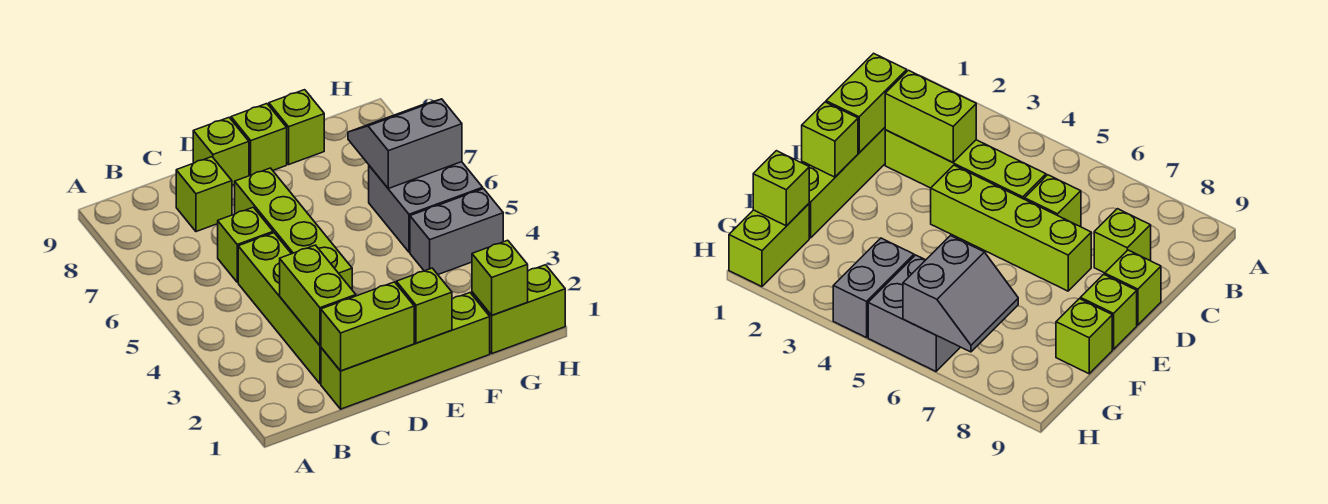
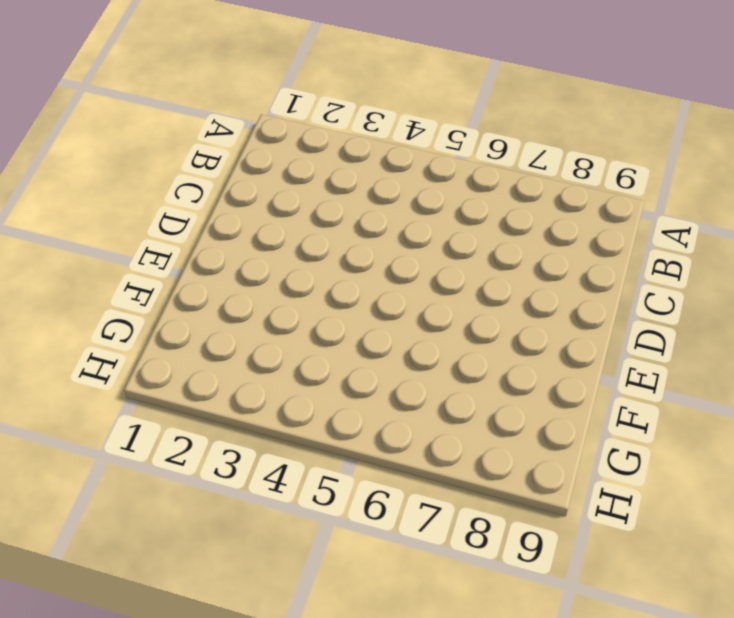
none -> lime 1x4 brick [321,293,490,409]
none -> lime 1x4 brick [238,233,321,384]
none -> lime 1x1 brick [218,207,273,282]

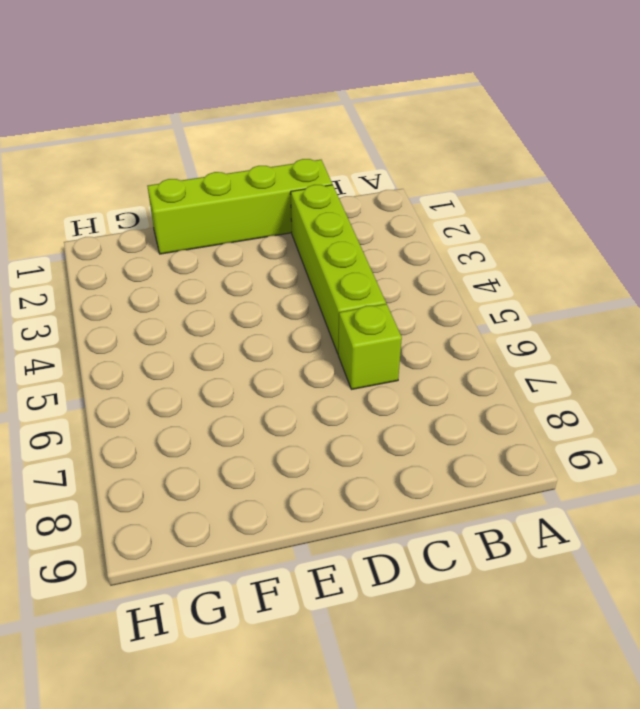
none -> lime 1x1 brick [176,157,232,232]
none -> lime 1x4 brick [235,168,352,289]
none -> lime 1x1 brick [193,118,249,185]

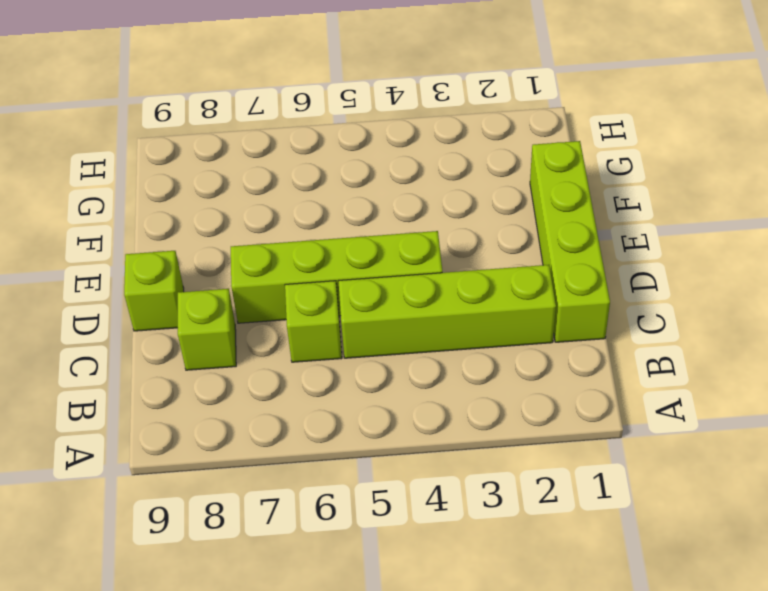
none -> lime 1x1 brick [231,104,287,176]
none -> lime 1x1 brick [269,90,324,164]
none -> lime 1x2 brick [472,265,565,353]

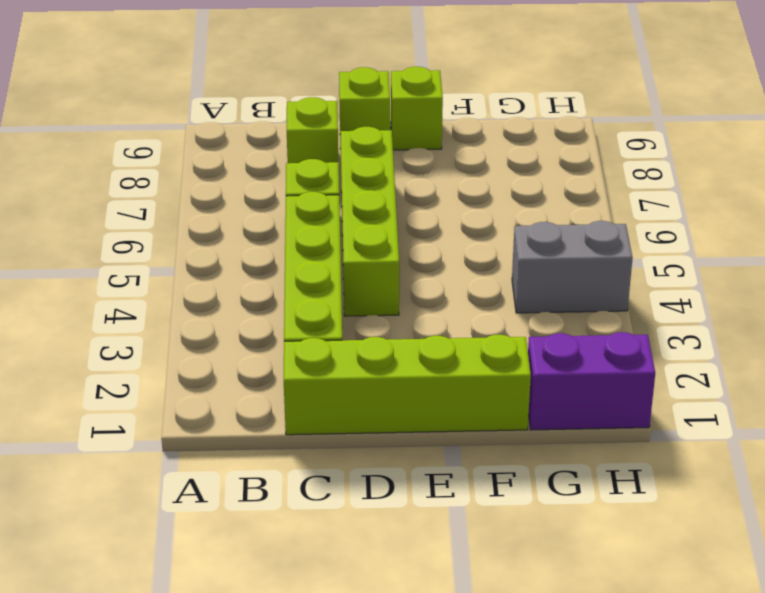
purple 1x2 brick [528,332,655,430] -> lime 1x2 brick [472,265,565,353]
none -> lime 1x1 brick [269,90,324,164]
none -> grey 2x2 brick [369,162,483,252]
none -> lime 1x2 brick [321,282,414,371]

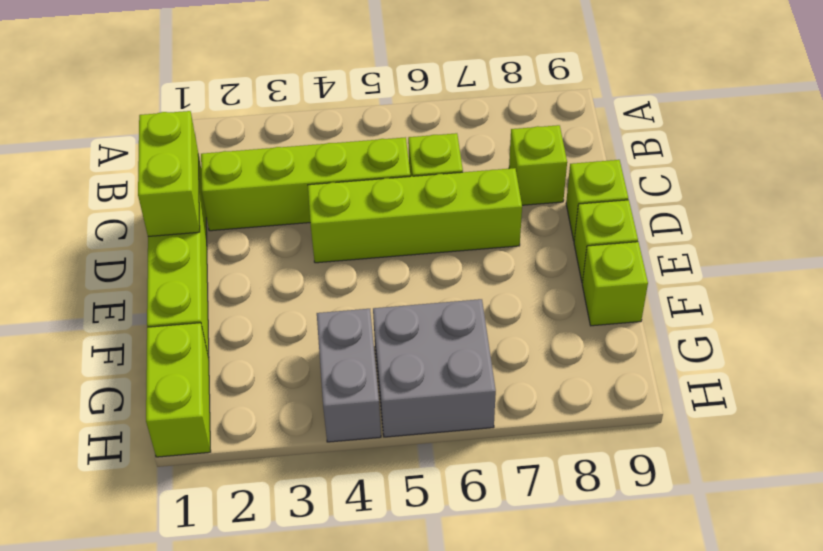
none -> lime 1x2 brick [280,245,356,345]
none -> lime 1x1 brick [396,268,452,343]
none -> lime 1x1 brick [472,240,528,315]

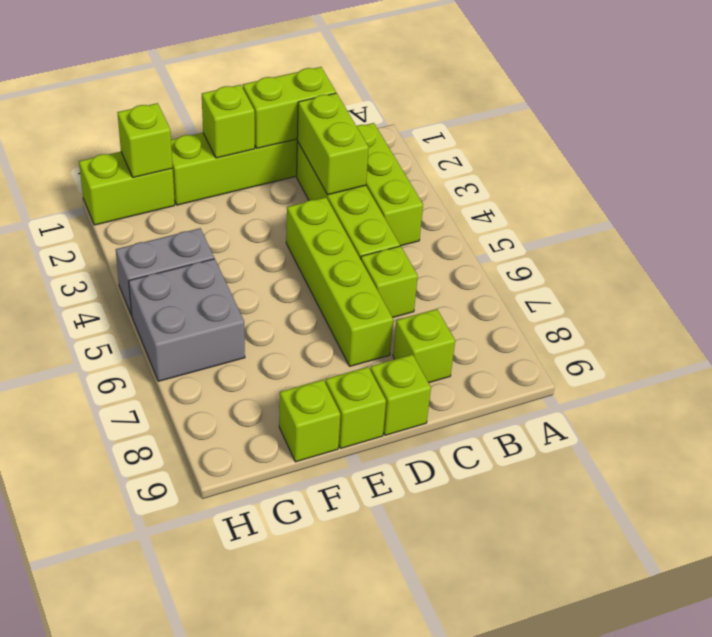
lime 1x3 brick [357,123,423,246] -> none
none -> grey 2x2 slope [348,99,462,188]

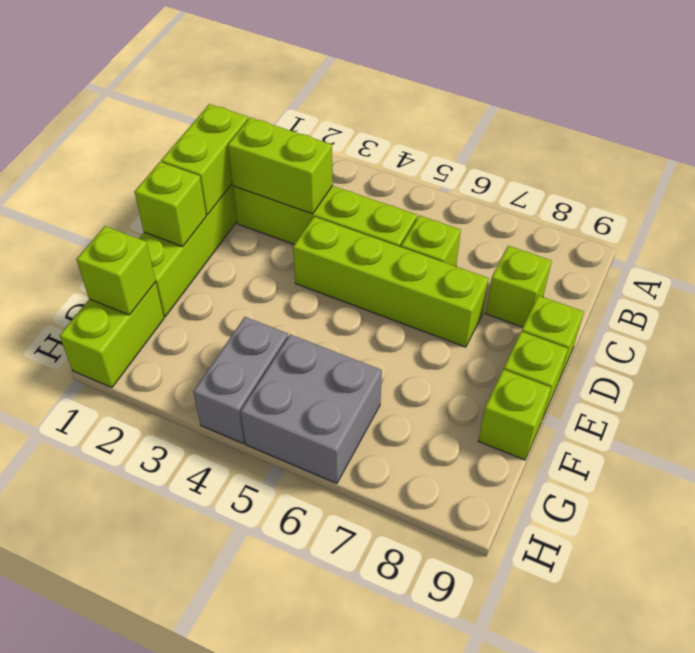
none -> grey 2x2 slope [348,99,462,188]

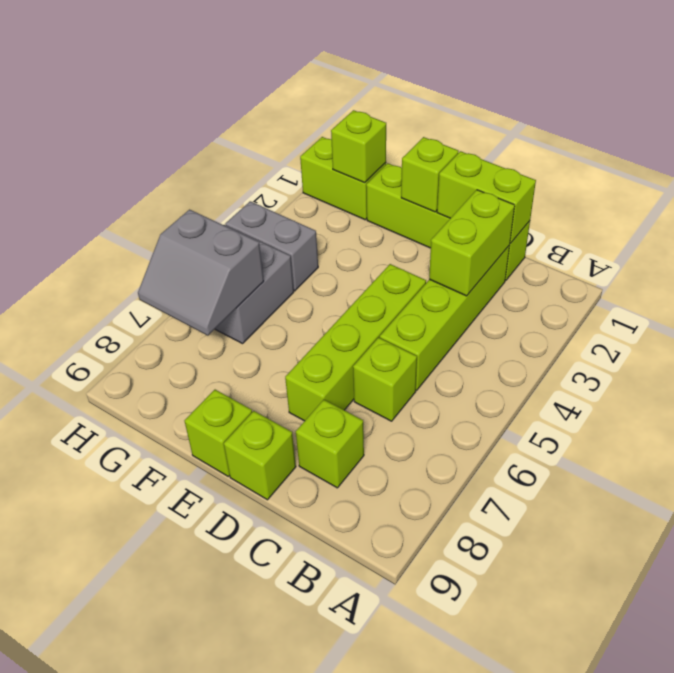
none -> lime 1x1 brick [269,90,324,164]

